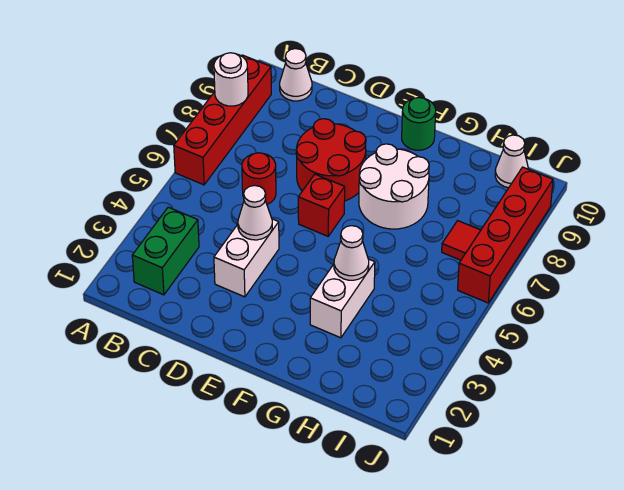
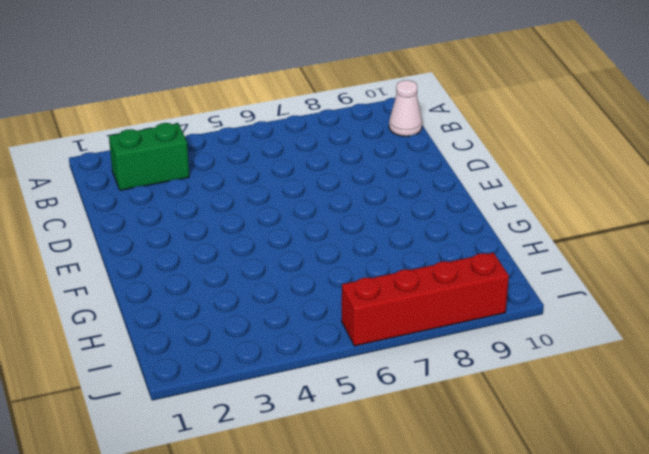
none -> red 1x4 brick [174,55,271,185]
none -> red 1x1 round brick [242,153,276,204]
none -> white 1x2 brick [214,219,279,297]

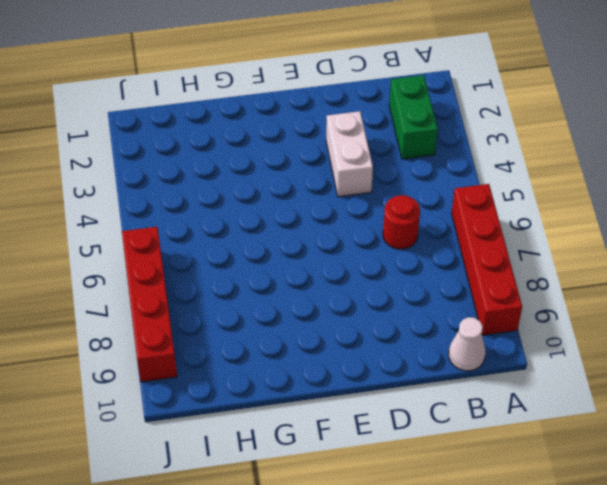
none -> red 2x2 round brick [296,119,366,201]
none -> red 1x1 brick [298,174,345,236]
none -> white 2x2 round brick [359,144,429,229]

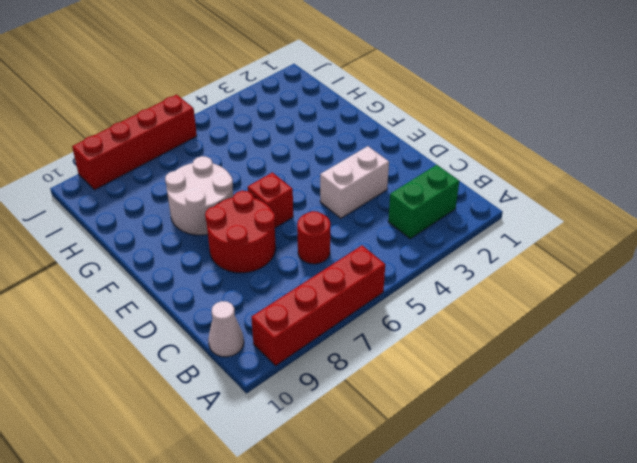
none -> green 1x1 round brick [402,98,436,150]
none -> white 1x2 brick [310,259,375,338]
none -> red 1x1 tile [442,221,481,260]

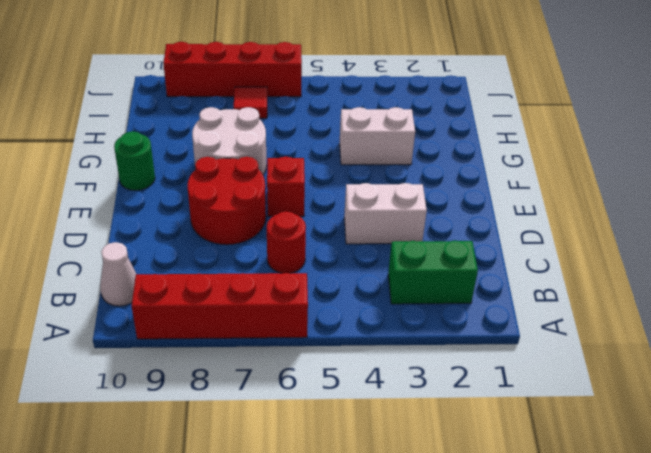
none -> white 1x1 cone [495,135,528,188]
none -> white 1x1 round brick [214,53,248,106]
none -> white 1x1 cone [238,185,272,240]

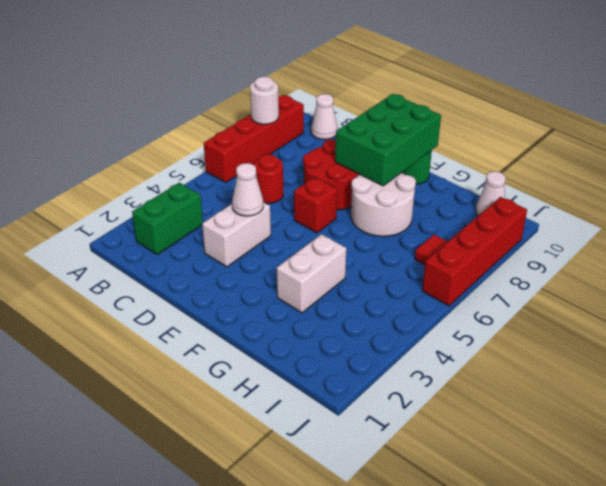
green 2x3 brick [335,94,441,186] -> none
none -> white 1x1 cone [334,226,369,280]

